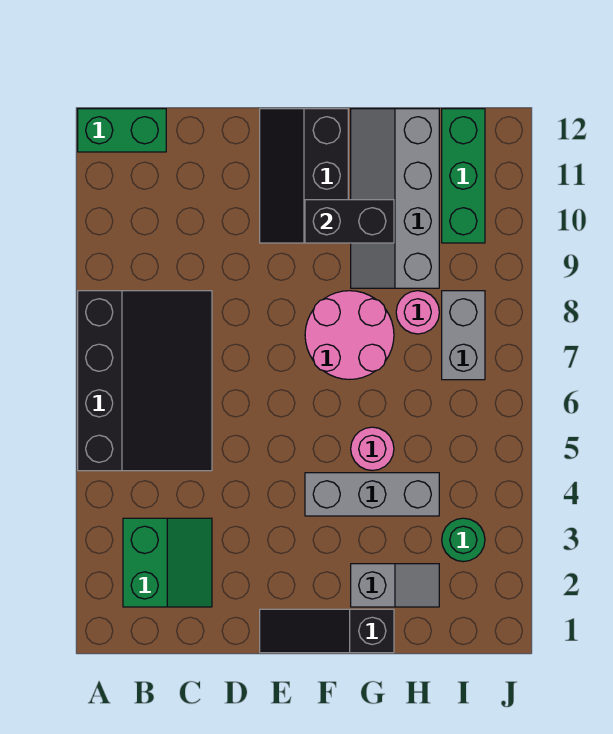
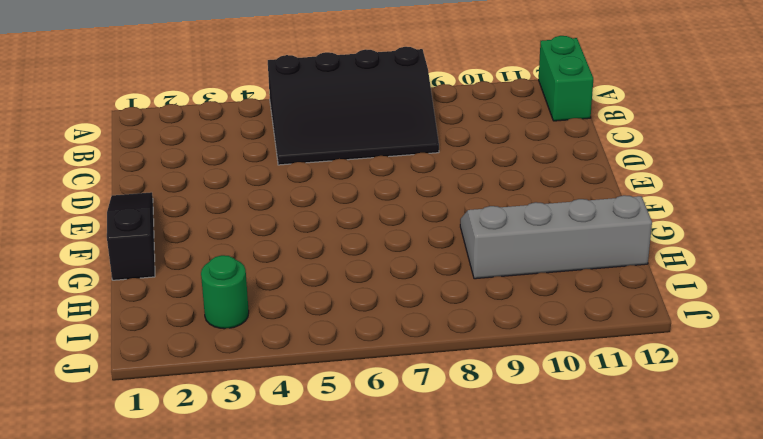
none -> green 2x2 slope [123,518,212,607]
none -> black 2x3 slope [260,109,348,243]
none -> grey 1x3 brick [305,473,439,516]

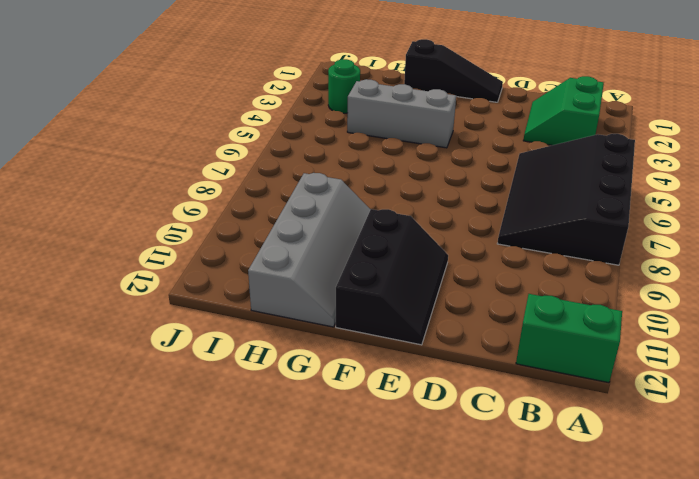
none -> pink 2x2 round brick [305,291,394,379]
none -> grey 1x2 slope [351,564,439,607]
none -> pink 1x1 round brick [351,427,394,471]

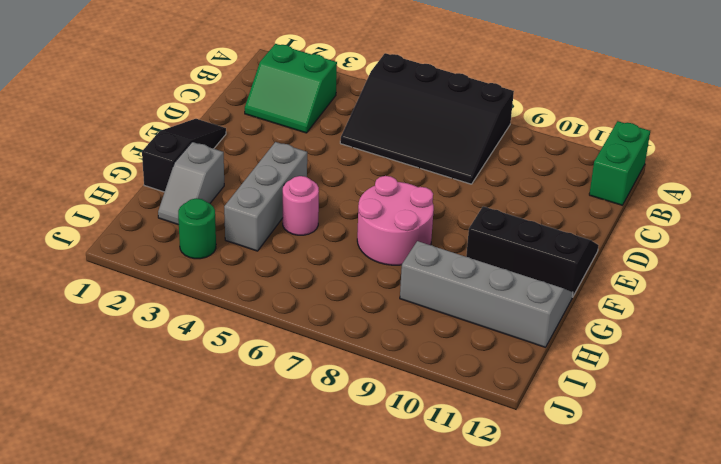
none -> pink 1x1 round brick [396,291,439,334]
none -> grey 1x2 brick [442,291,485,380]
none -> green 1x3 brick [442,109,485,243]

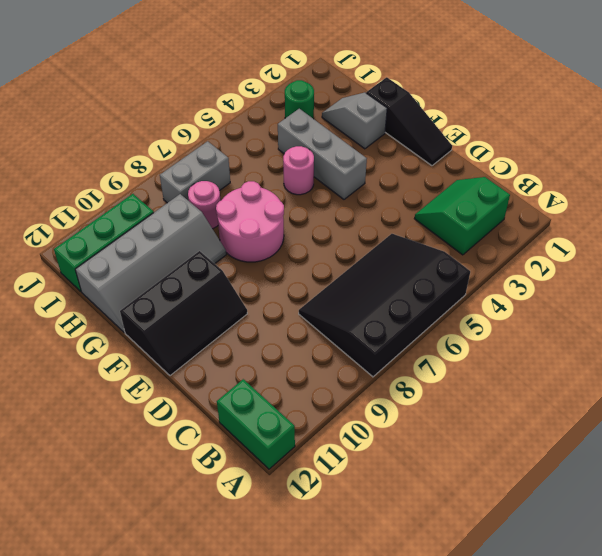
none -> black 1x2 brick [305,200,394,243]

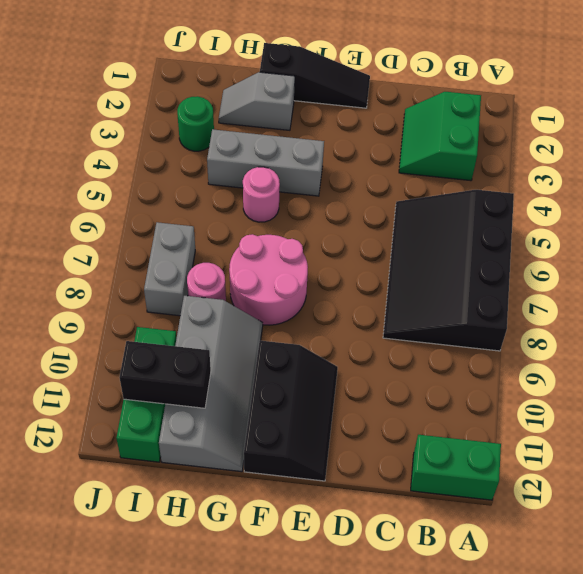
black 1x2 brick [120,341,211,408] -> black 1x2 brick moved to [305,200,394,243]

